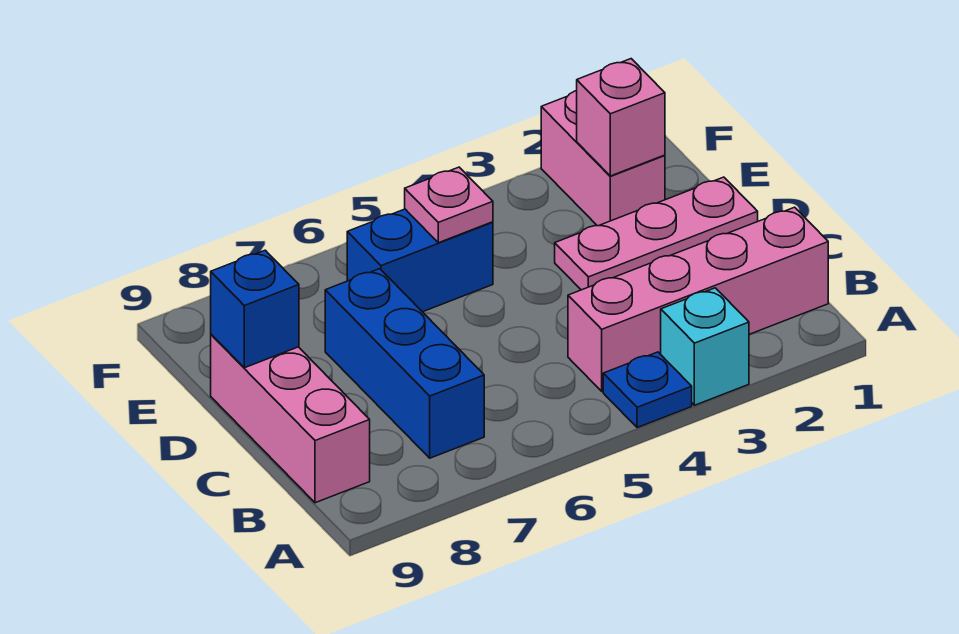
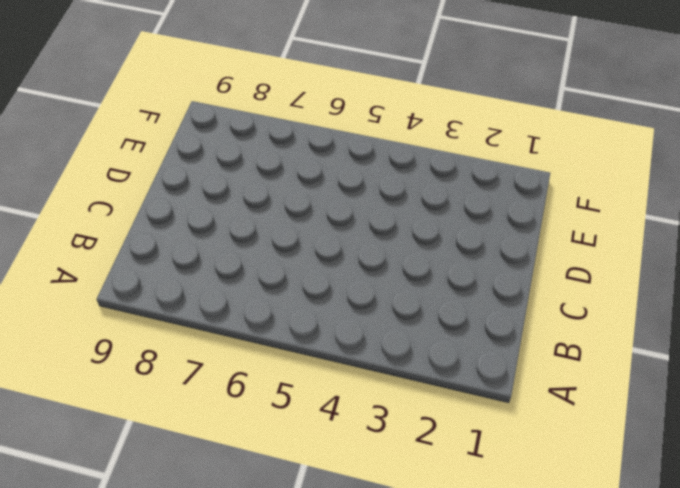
none -> cyan 1x1 brick [661,288,749,405]
none -> blue 1x1 plate [603,352,692,428]

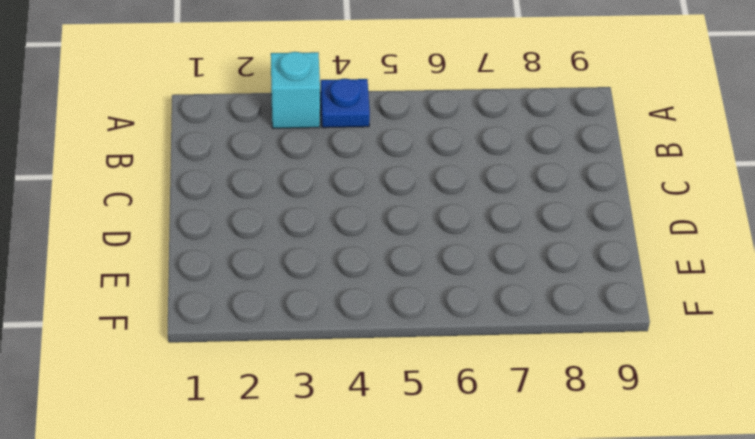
none -> pink 1x4 brick [568,207,828,391]
none -> blue 1x3 brick [325,269,484,458]

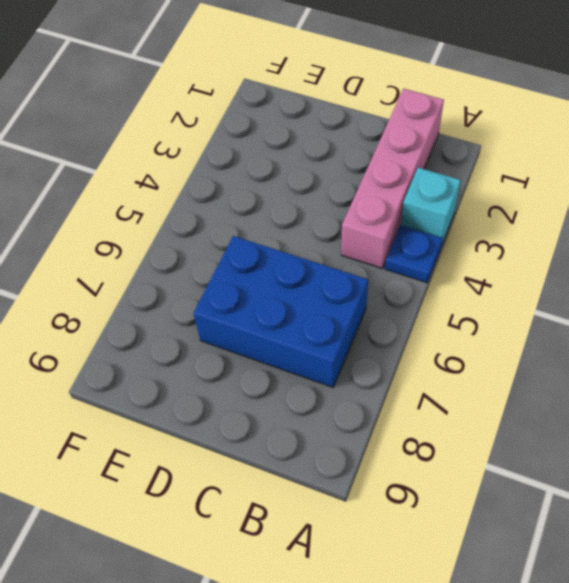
blue 2x3 brick [193,236,368,387] -> blue 1x3 brick [325,269,484,458]
none -> pink 1x3 brick [211,334,370,503]
none -> pink 1x3 plate [555,177,758,290]

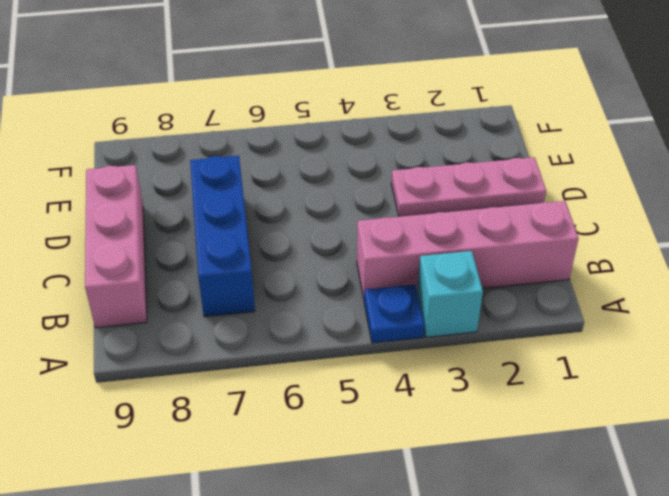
none -> pink 1x2 brick [541,91,665,226]
none -> blue 1x2 brick [347,209,493,312]

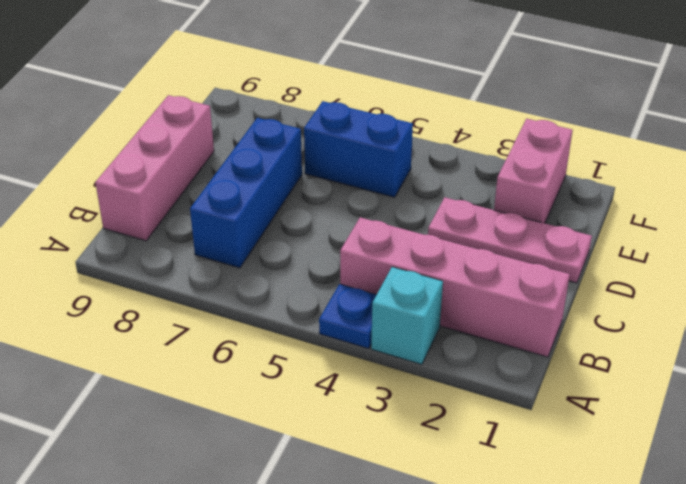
none -> blue 1x1 brick [211,250,299,368]
none -> pink 1x1 brick [577,59,665,176]

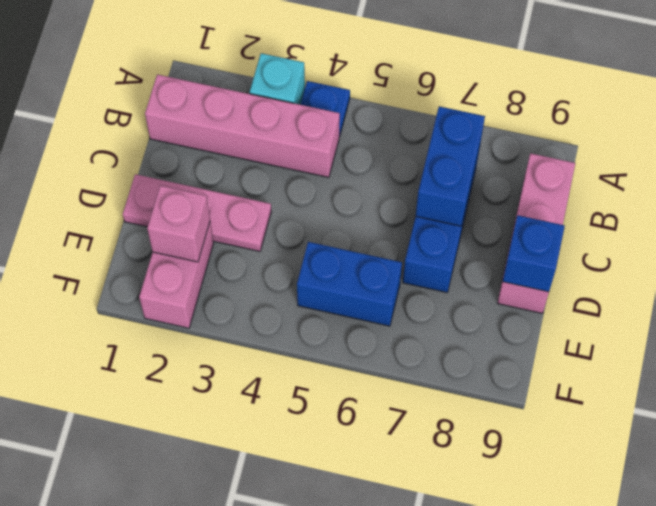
blue 1x2 brick [416,106,485,226] -> none
none -> pink 1x1 plate [405,167,493,243]

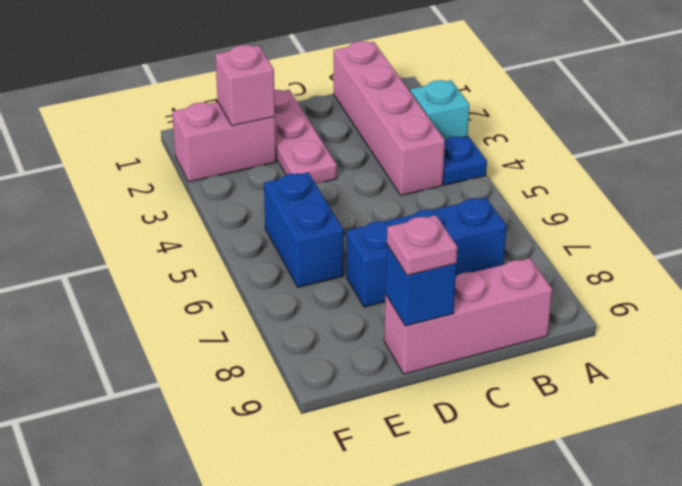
pink 1x1 plate [387,215,457,275] -> pink 1x1 plate moved to [405,167,493,243]

